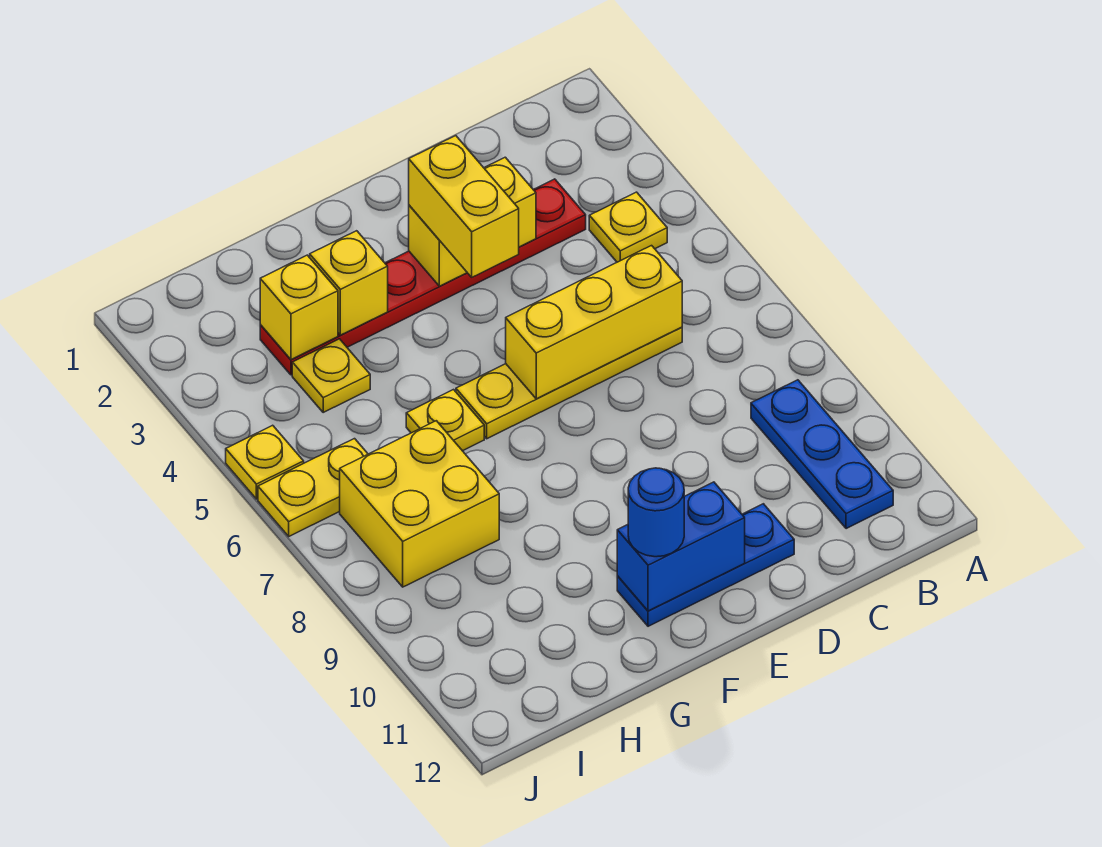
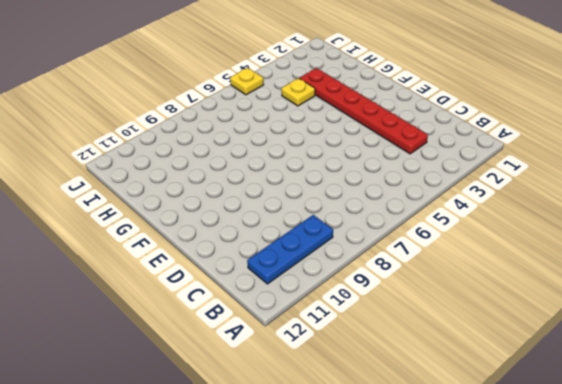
none -> yellow 1x1 plate [589,192,667,262]
none -> yellow 1x4 plate [456,327,682,439]
none -> blue 1x3 plate [617,504,794,626]

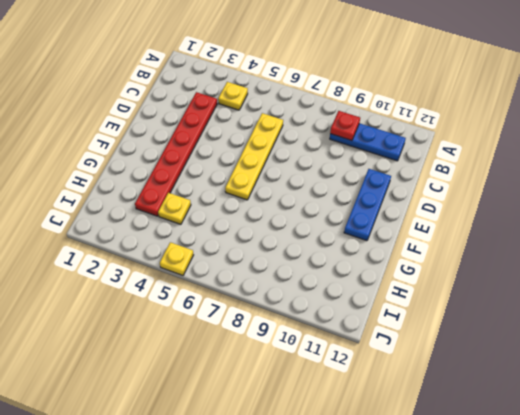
red 1x1 plate [330,111,360,141] -> none
none -> yellow 1x1 plate [406,390,484,451]
none -> yellow 2x2 brick [340,421,499,587]
none -> yellow 1x2 plate [258,439,368,536]

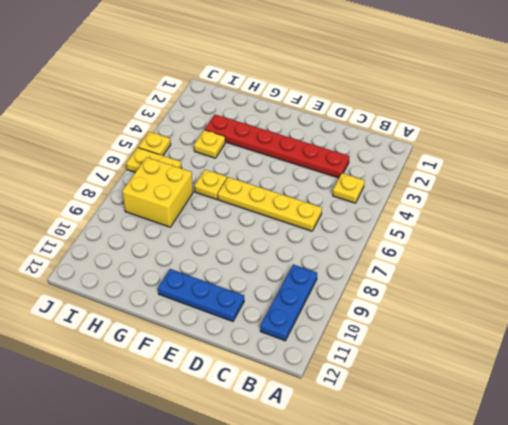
none -> yellow 1x3 brick [506,246,682,399]
none -> yellow 1x2 brick [409,157,536,286]
none -> blue 1x2 brick [617,482,745,611]

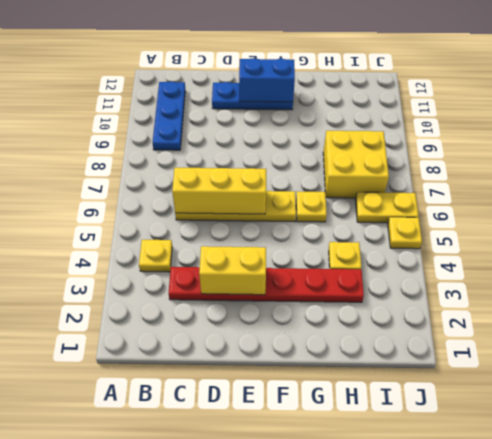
none -> yellow 1x1 brick [310,231,388,335]
none -> yellow 1x1 brick [260,255,338,360]
none -> yellow 1x2 brick [409,136,519,277]

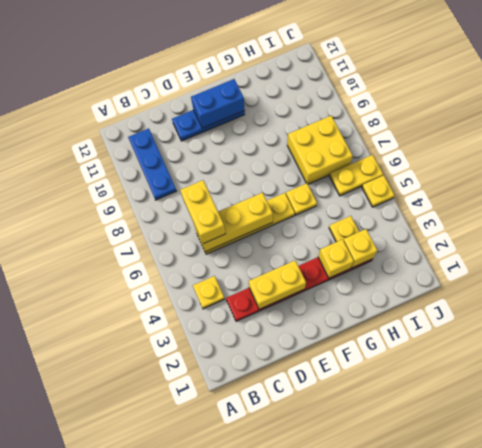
yellow 1x2 brick [180,180,226,244] -> yellow 1x2 brick moved to [409,136,519,277]
none -> blue 1x1 round brick [628,468,684,557]

